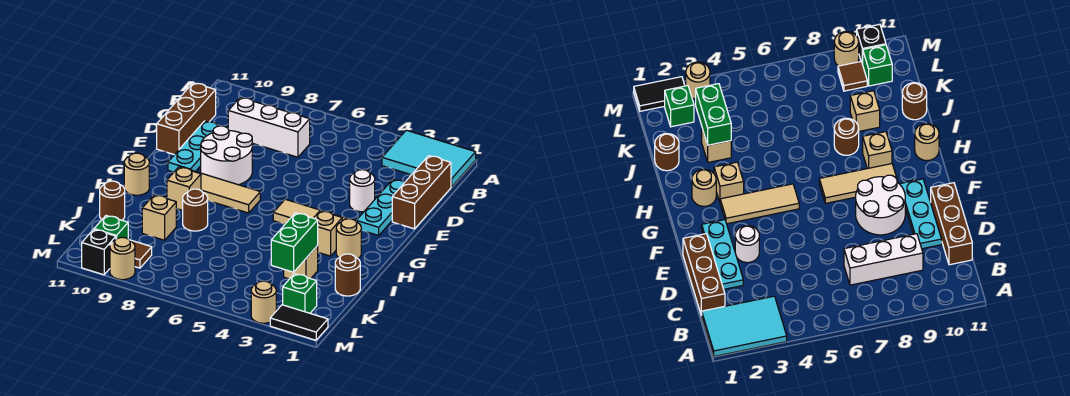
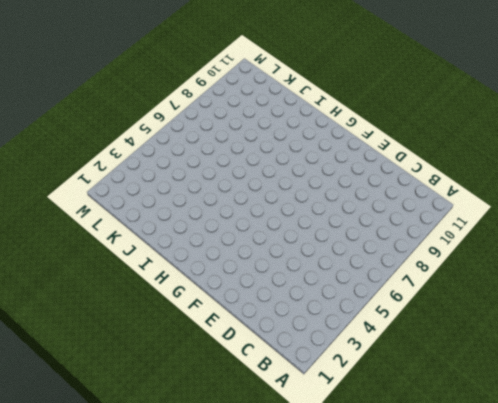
none -> cyan 2x3 tile [382,130,476,187]
none -> brown 1x3 brick [392,156,451,229]
none -> white 1x3 brick [228,97,310,157]

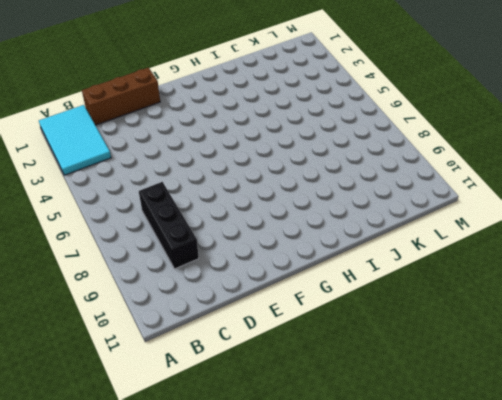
black 1x3 brick [139,182,199,269] -> white 1x3 brick [228,97,310,157]
none -> brown 1x3 brick [157,83,216,155]
none -> cyan 1x3 plate [356,180,405,235]
none -> cyan 1x3 plate [168,121,219,172]

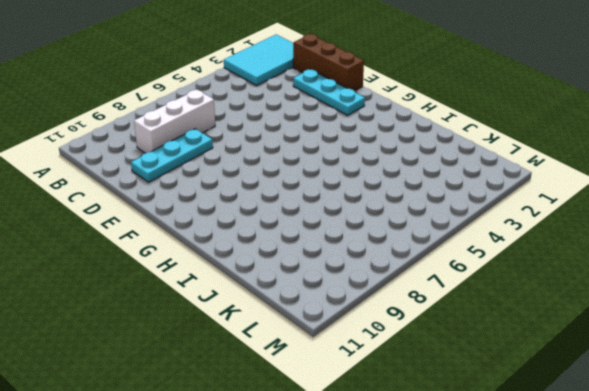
cyan 1x3 plate [131,129,213,182] -> cyan 1x3 plate turned to [168,121,219,172]
none -> brown 1x3 brick [157,83,216,155]
none -> white 1x1 round brick [350,170,375,212]
none -> white 2x2 round brick [201,126,252,185]

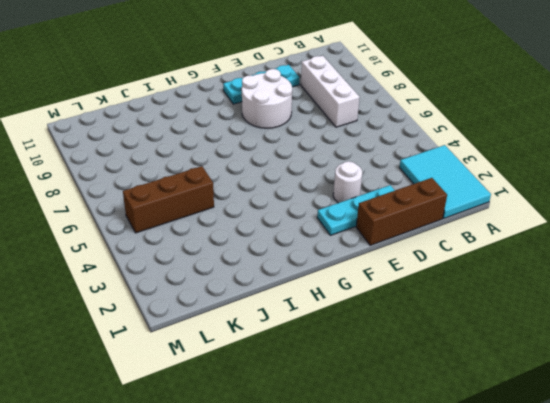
brown 1x3 brick [123,166,214,233] -> brown 1x3 brick moved to [157,83,216,155]
none -> tan 1x3 tile [273,199,348,224]
none -> tan 1x3 tile [191,170,260,213]
none -> tan 1x1 round brick [336,219,362,258]

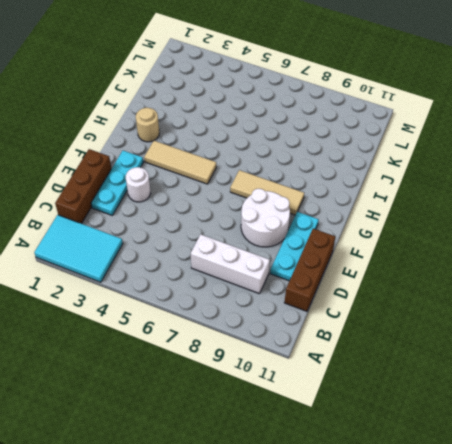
none -> tan 1x1 brick [314,211,342,256]
none -> tan 1x1 brick [167,167,201,210]
none -> tan 1x1 round brick [124,153,149,195]

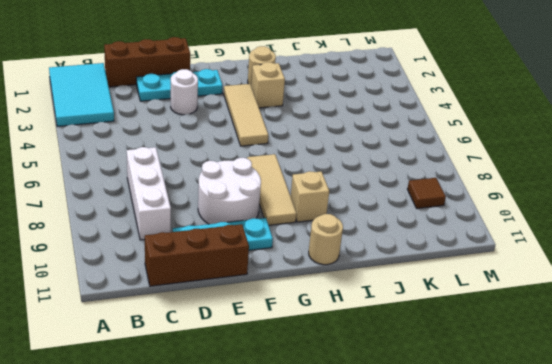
none -> brown 1x1 round brick [183,189,208,231]
none -> brown 1x1 round brick [335,254,360,296]
none -> tan 1x1 brick [284,246,318,279]

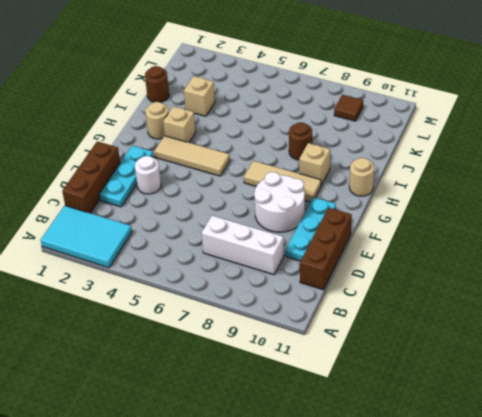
none -> tan 1x1 brick [142,195,176,240]
none -> brown 1x1 round brick [100,181,125,220]
none -> green 1x1 brick [282,274,317,313]

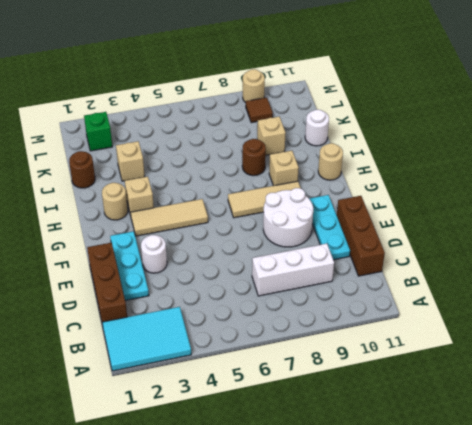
white 1x1 round brick [305,110,329,146] -> brown 1x1 round brick [100,181,125,220]
none -> green 1x1 brick [94,216,128,239]
none -> black 1x2 tile [270,305,328,340]
none -> tan 1x1 round brick [251,281,276,323]

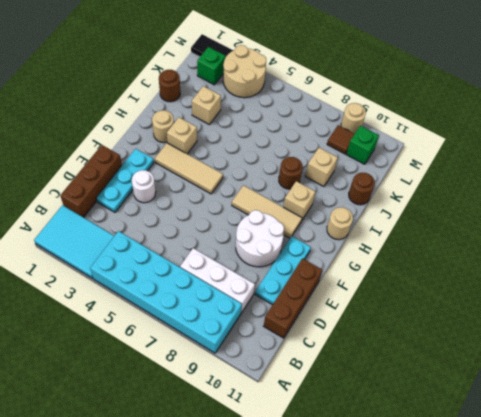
cyan 2x6 brick [90,231,242,353] -> none
tan 2x2 round brick [223,45,266,98] -> tan 1x1 round brick [251,281,276,323]
none -> black 1x1 brick [82,229,116,275]
none -> green 1x2 brick [271,213,318,272]

